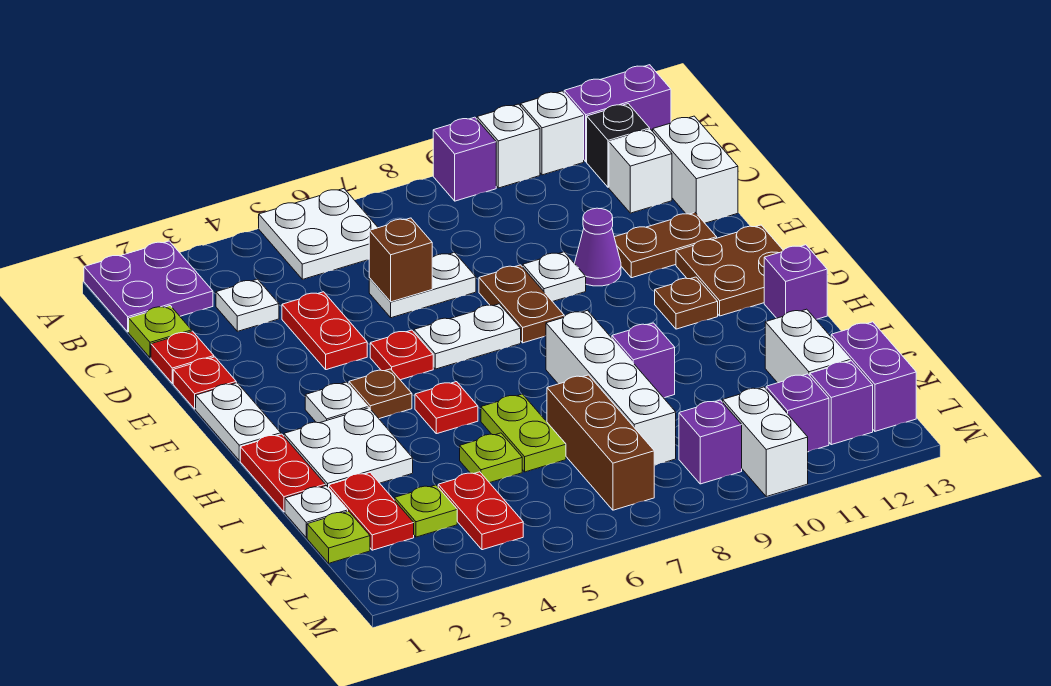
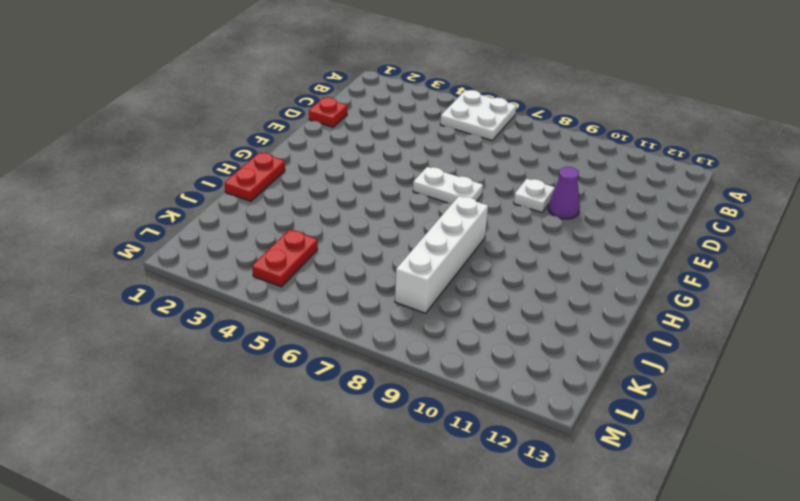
none -> purple 2x2 plate [84,241,213,332]
none -> purple 1x1 brick [433,117,496,201]
none -> white 1x1 brick [477,104,540,188]
none -> white 1x1 brick [521,91,584,175]

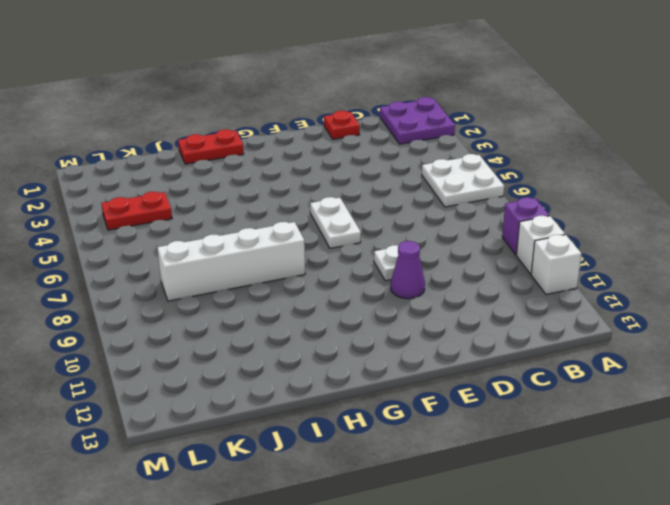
none -> purple 1x2 brick [564,65,671,162]
none -> black 1x1 brick [587,104,650,187]
none -> lime 1x1 plate [129,306,192,358]
none -> white 1x1 plate [216,279,279,331]

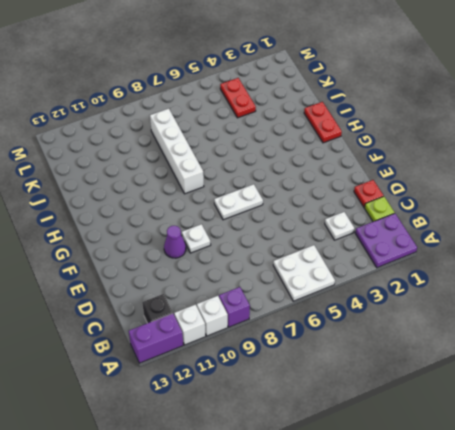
none -> white 1x1 brick [609,129,672,213]
none -> white 1x2 brick [653,116,738,223]
none -> red 1x2 plate [282,292,367,370]
none -> white 1x2 plate [369,253,476,318]

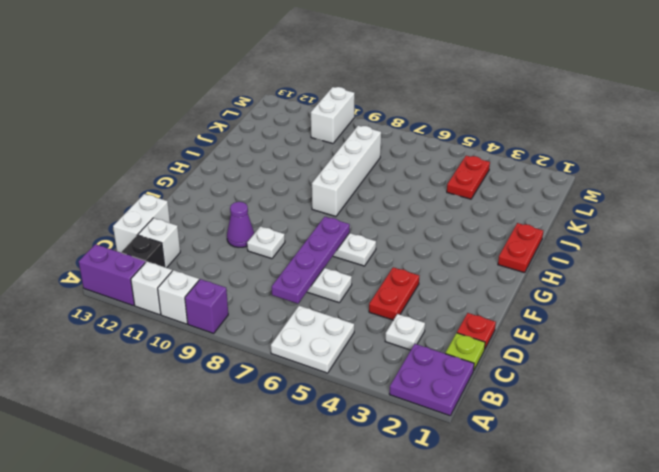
purple 1x4 plate [272,217,350,304] -> none
none -> red 1x1 plate [173,357,236,409]
none -> brown 1x2 plate [479,265,564,343]
none -> brown 1x2 plate [614,213,717,278]
none -> white 1x2 plate [196,383,281,461]

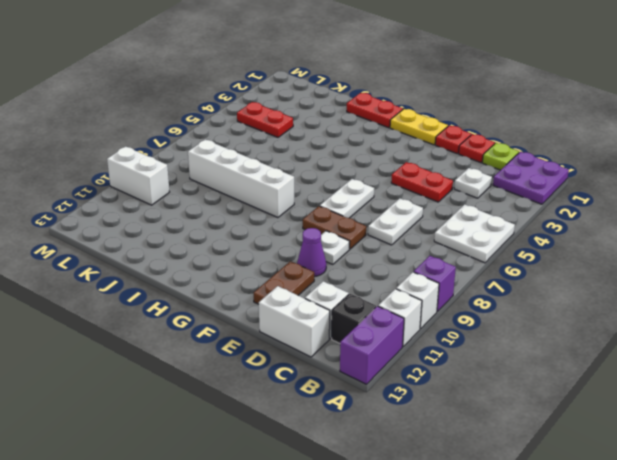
yellow 1x2 plate [390,109,448,145] -> white 1x2 plate [196,383,281,461]
none -> red 1x1 plate [370,330,433,380]
none -> brown 2x2 plate [676,225,783,316]
none -> white 1x1 plate [305,382,368,423]
none -> brown 1x1 plate [349,369,412,419]

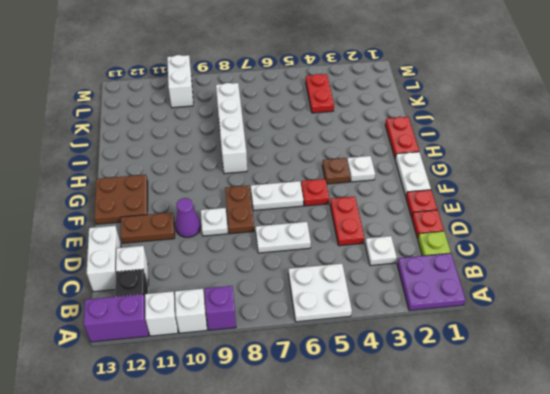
none -> brown 1x1 plate [655,277,718,329]
none -> white 2x2 plate [284,408,413,488]
none -> red 1x1 plate [415,382,478,434]
none -> purple 1x1 brick [764,245,827,319]

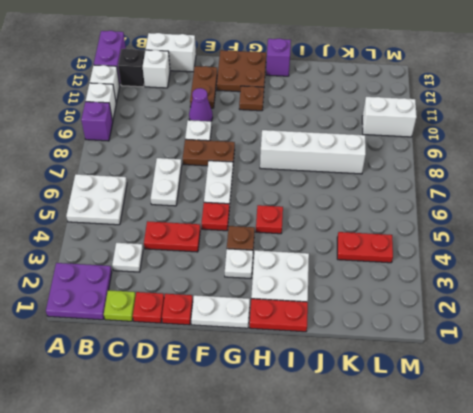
none -> lime 1x2 plate [481,394,566,472]
none -> purple 1x1 brick [612,323,675,398]
none -> white 1x1 plate [285,486,348,538]
none -> red 1x2 plate [329,473,414,550]

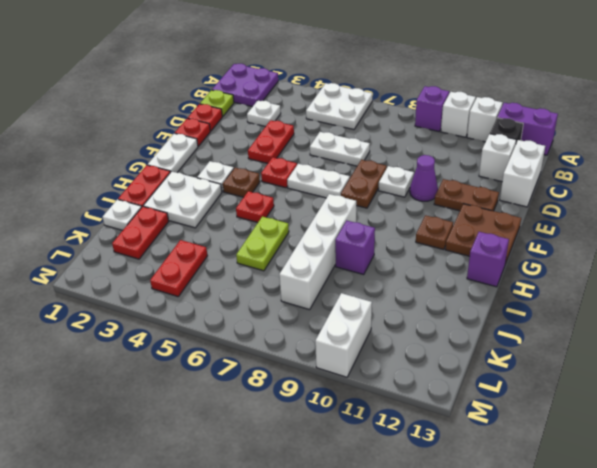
none -> lime 1x1 plate [460,433,522,483]
none -> brown 1x3 brick [547,375,654,510]
none -> white 1x2 brick [765,309,850,383]
none -> lime 1x1 plate [307,511,370,563]

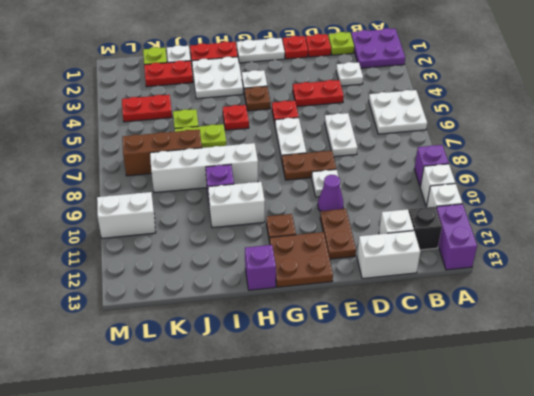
white 1x2 brick [208,182,265,228] -> white 1x2 brick moved to [765,309,850,383]
none -> lime 1x1 plate [395,485,457,537]
none -> purple 1x2 brick [831,322,916,431]
none -> purple 1x1 brick [679,400,742,484]
none -> purple 1x1 brick [766,374,829,452]

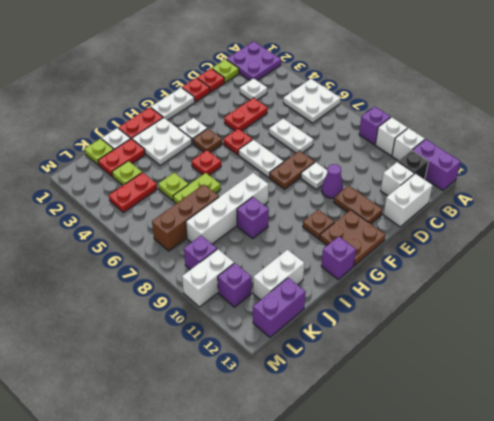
none -> purple 1x1 brick [810,361,873,445]
none -> brown 1x1 brick [369,218,432,302]

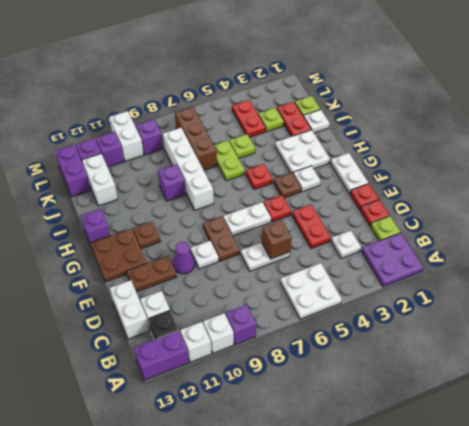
none -> red 1x2 plate [240,434,325,512]

